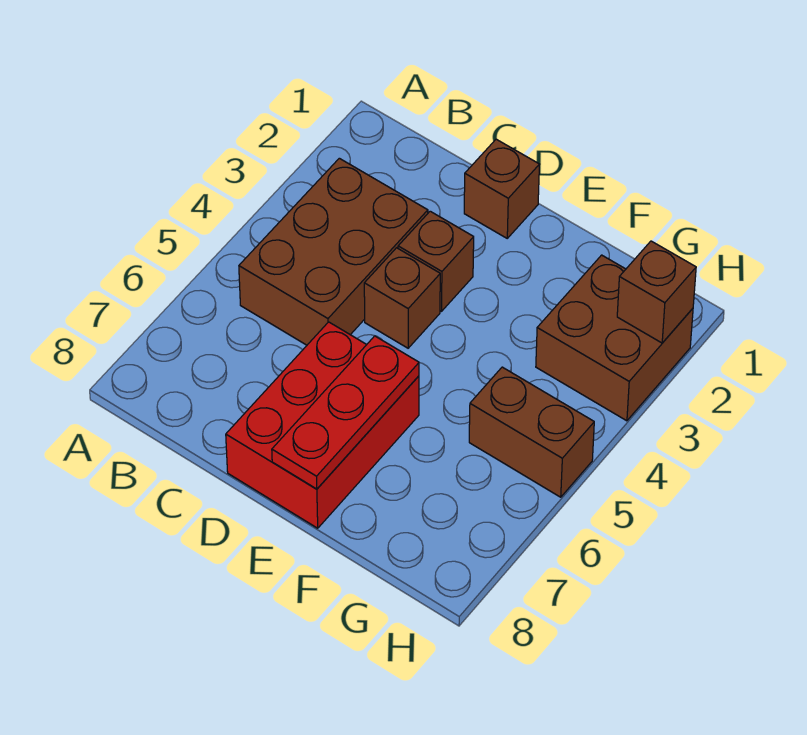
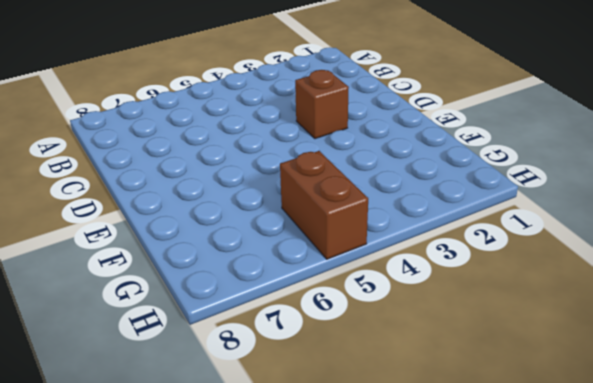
none -> brown 2x3 brick [239,158,428,345]
none -> brown 1x1 brick [464,139,540,238]

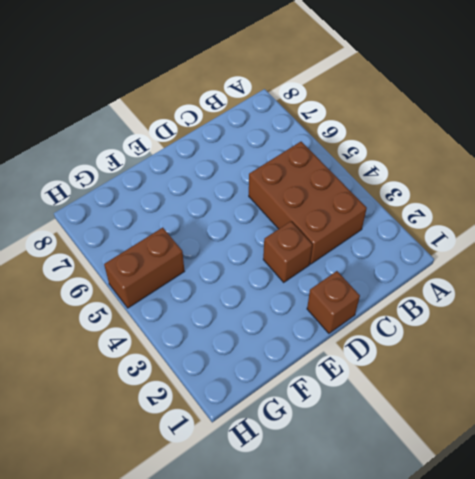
none -> brown 1x1 brick [364,248,440,348]
none -> red 2x3 brick [226,322,419,528]

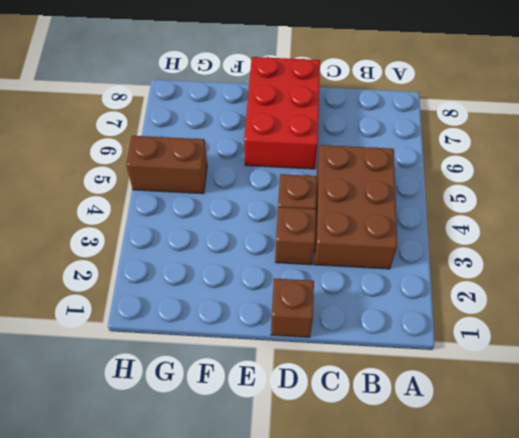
none -> brown 2x2 brick [536,255,693,421]
none -> red 1x3 plate [272,336,419,489]

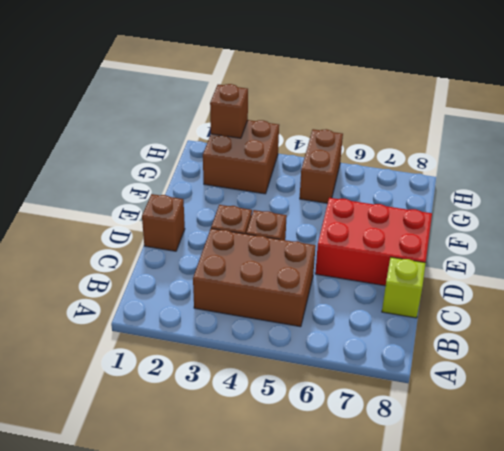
lime 1x1 brick [382,257,426,318] -> none
none -> red 1x3 plate [272,336,419,489]

